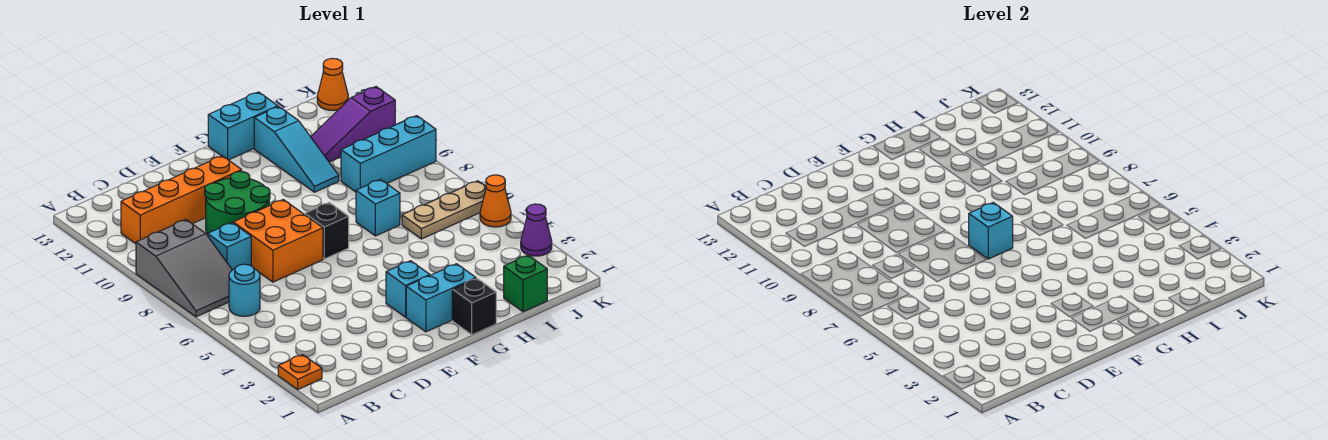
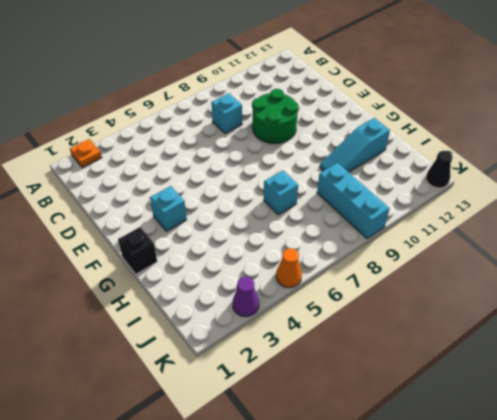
black 1x1 cone [426,151,453,188] -> orange 1x1 cone [317,58,348,110]
none -> grey 2x3 slope [136,220,232,317]
none -> cyan 1x1 round brick [229,264,260,316]
none -> orange 1x4 brick [121,156,242,244]

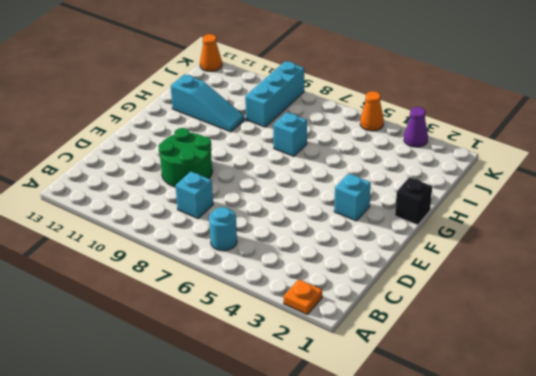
none -> grey 2x3 slope [136,220,232,317]
none -> orange 1x4 brick [121,156,242,244]
none -> orange 2x2 brick [233,200,323,282]

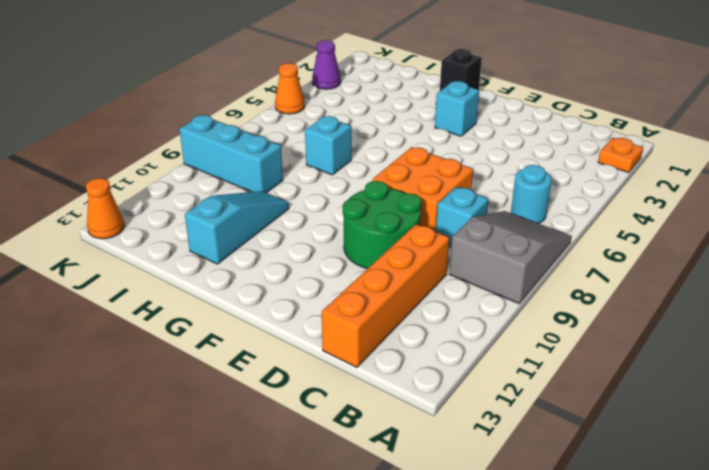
orange 1x4 brick [322,224,449,367] -> orange 1x4 brick turned to [121,156,242,244]
none -> cyan 1x2 brick [406,264,476,332]
none -> black 1x1 brick [305,203,349,259]
none -> cyan 1x2 brick [208,92,278,160]

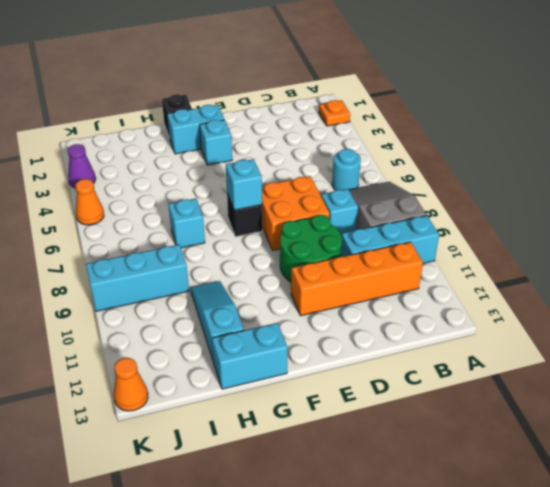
cyan 1x3 brick [341,215,439,263] -> none
none -> green 1x1 brick [504,255,547,312]
none -> tan 1x3 plate [402,181,486,239]
none -> purple 1x3 slope [311,87,395,162]

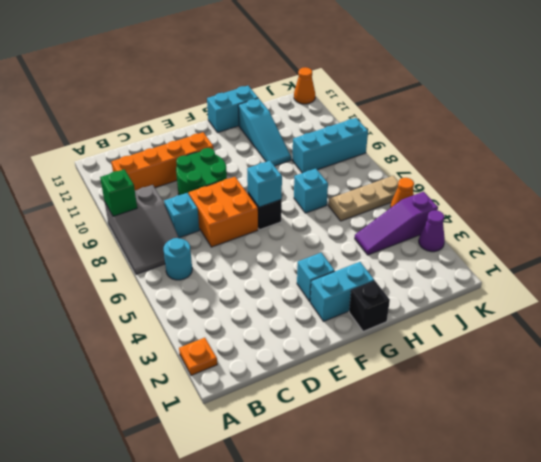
green 1x1 brick [100,169,137,216] -> green 1x1 brick moved to [504,255,547,312]
purple 1x3 slope [355,192,438,255] -> purple 1x3 slope moved to [311,87,395,162]

